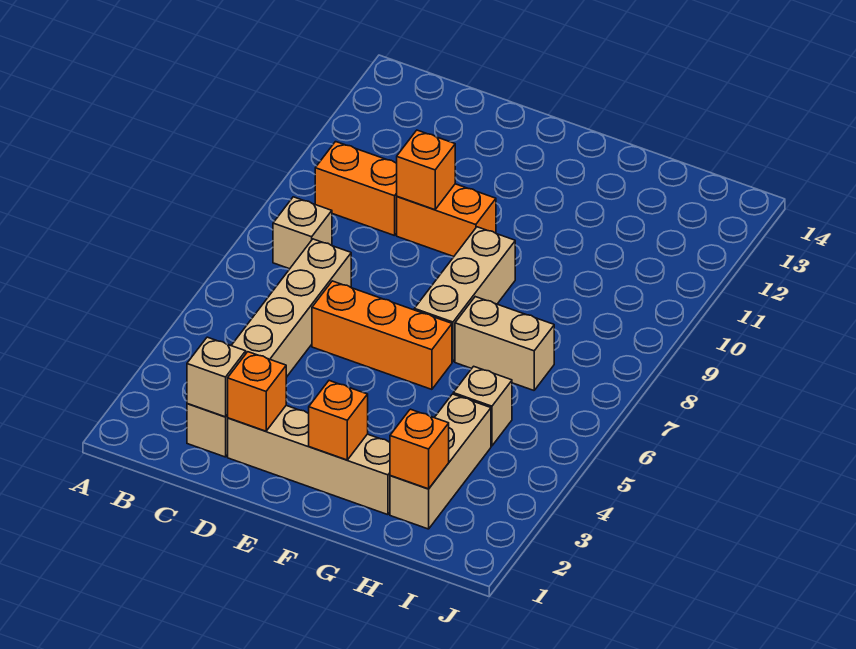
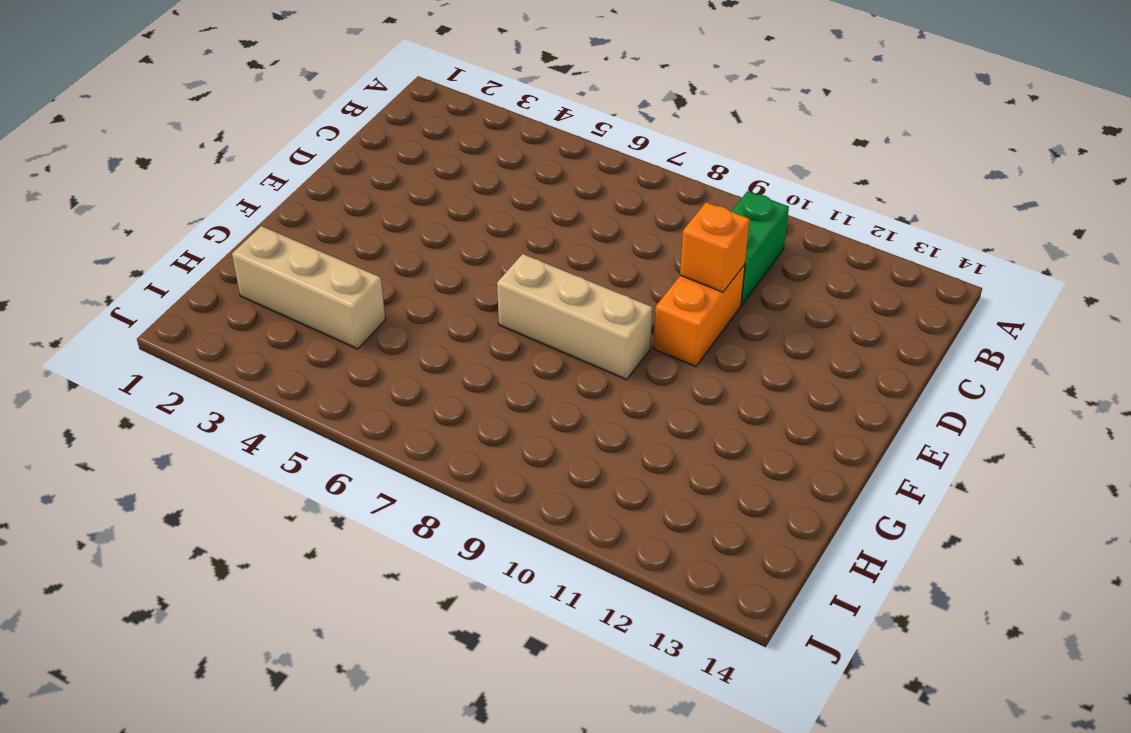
green 1x2 brick [731,191,789,305] -> orange 1x2 brick [315,142,397,236]
none -> tan 1x1 brick [273,197,332,269]
none -> tan 1x6 brick [187,239,351,457]
none -> tan 1x4 brick [228,406,390,515]

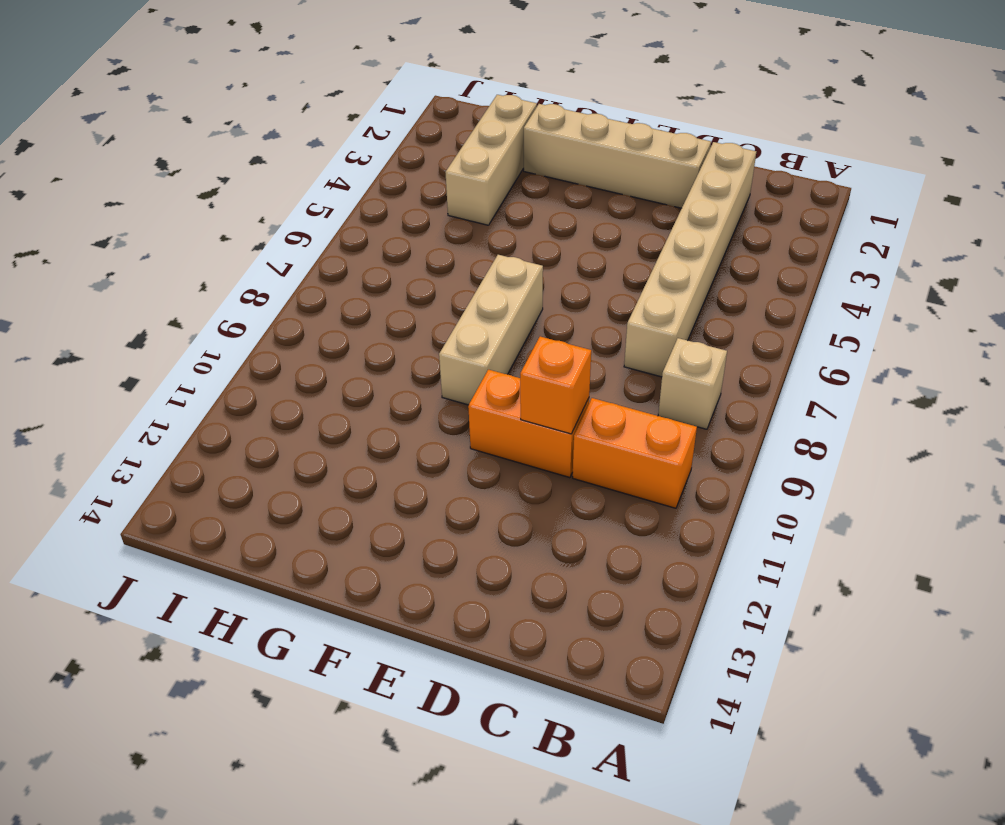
none -> orange 1x3 brick [312,281,452,389]
none -> tan 1x2 brick [455,297,554,390]
none -> tan 1x1 brick [453,366,512,446]

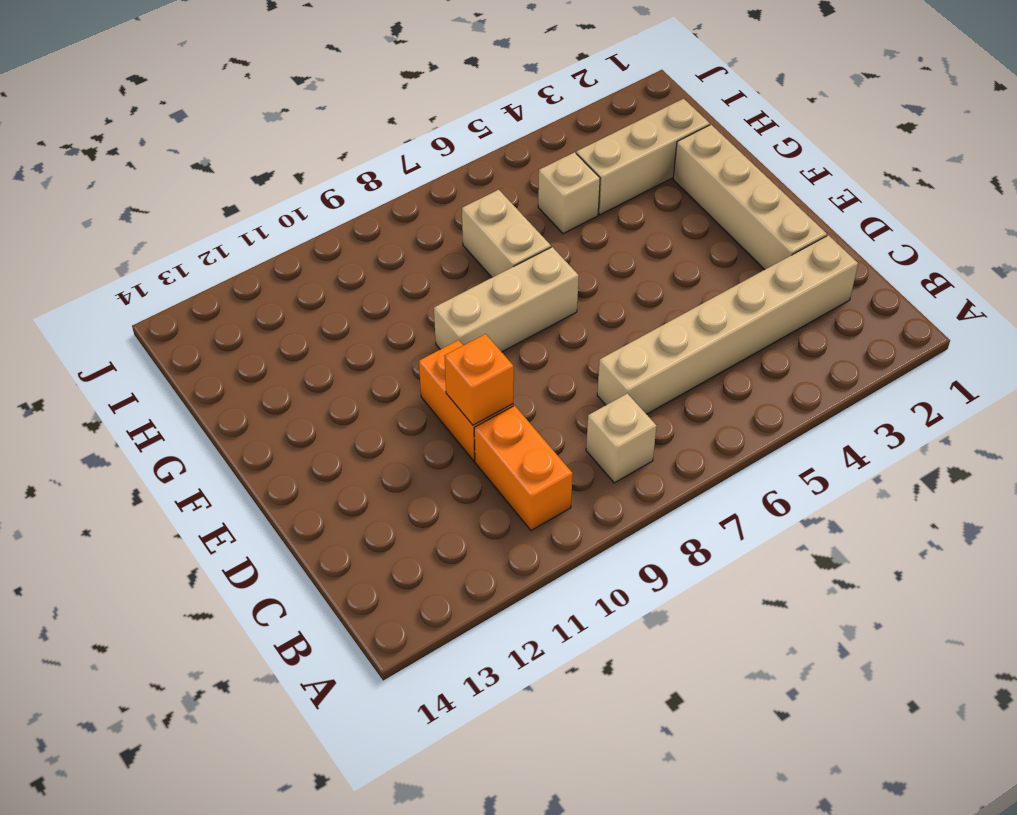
none -> orange 1x3 brick [312,281,452,389]
none -> tan 1x1 brick [187,337,246,417]
none -> orange 1x1 brick [228,352,286,431]

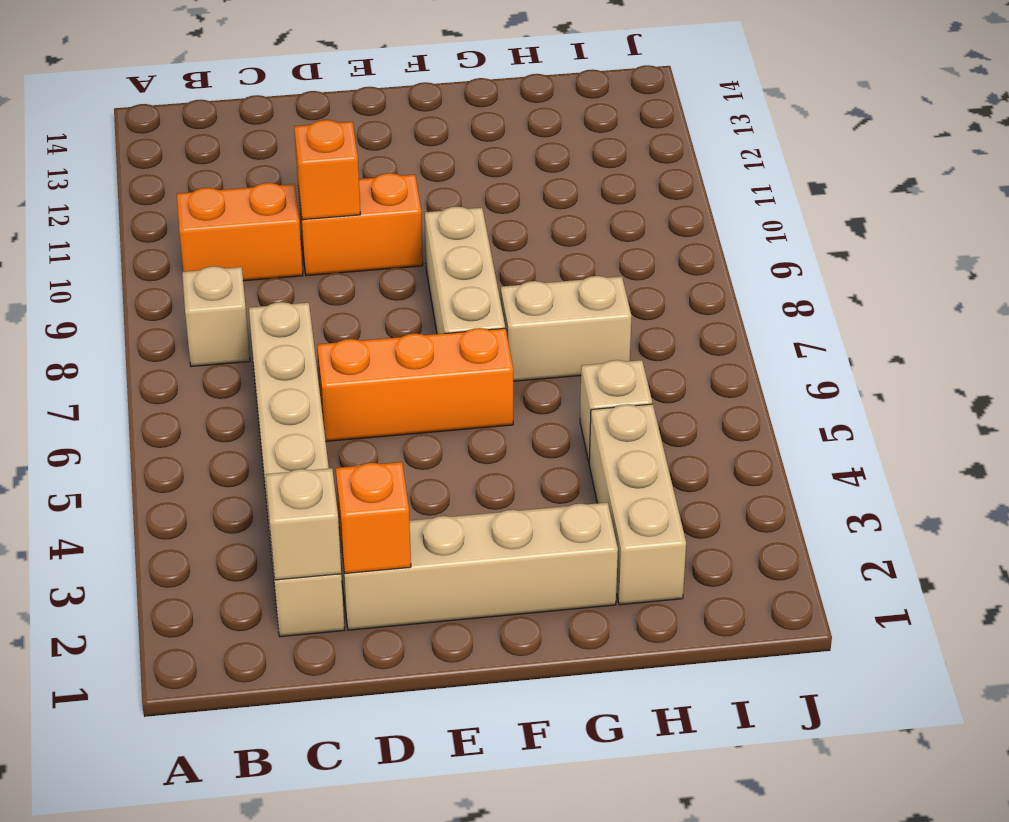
none -> orange 1x1 brick [308,381,368,460]
none -> orange 1x1 brick [390,409,449,489]

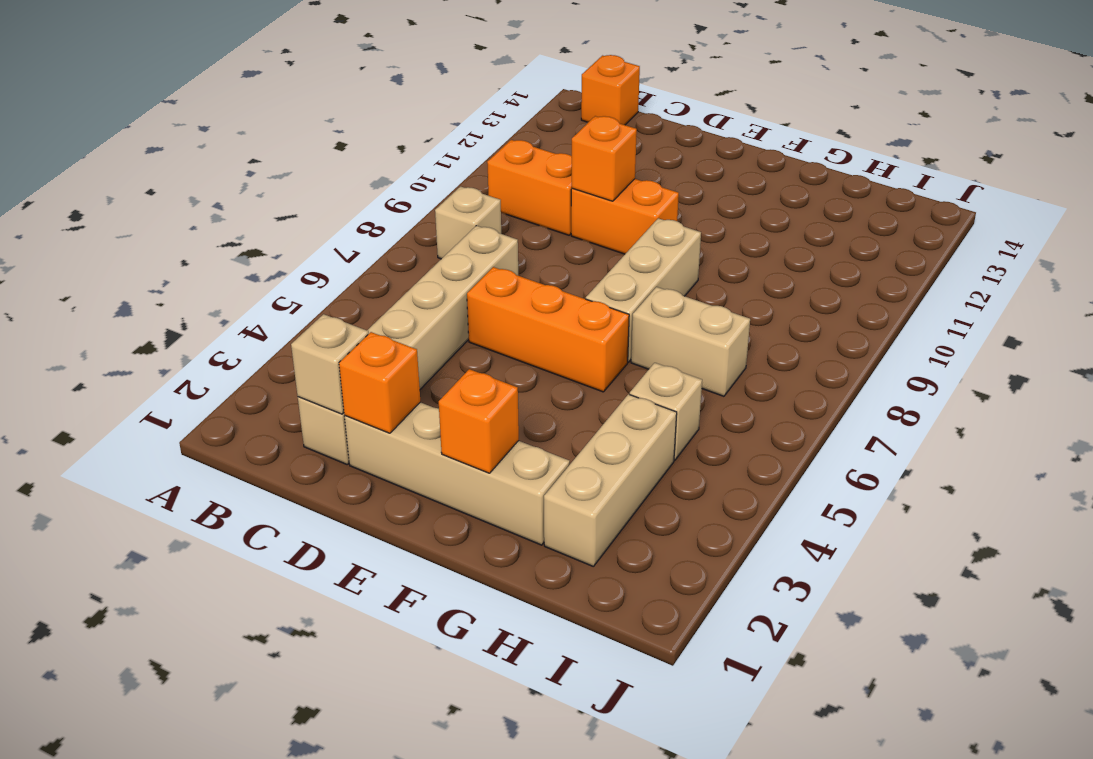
orange 1x1 brick [581,55,640,125] -> orange 1x1 brick moved to [390,409,449,489]

